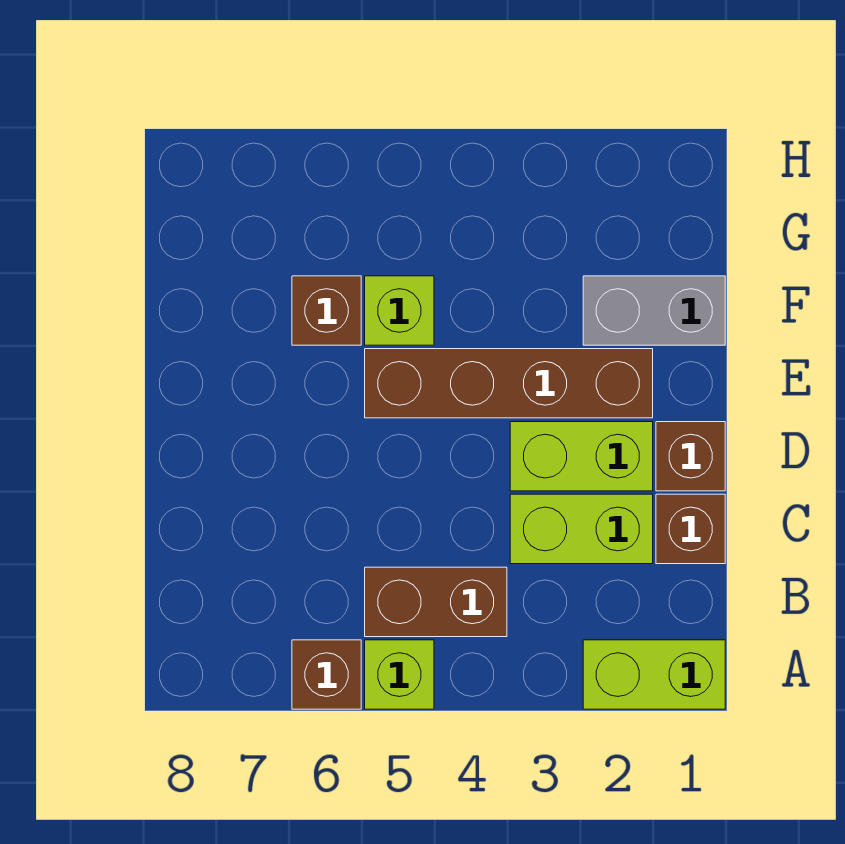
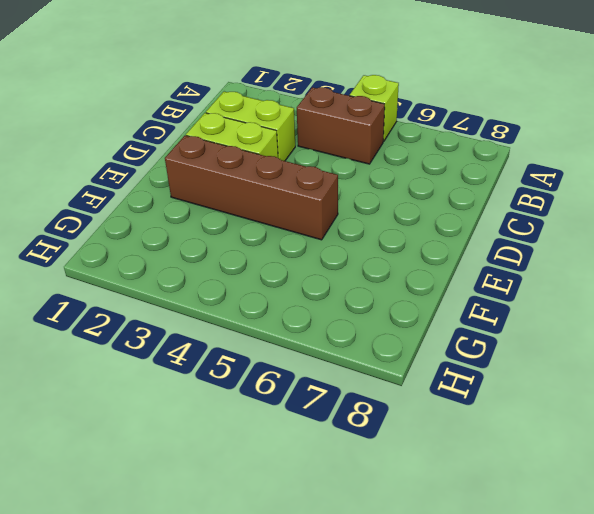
none -> lime 1x2 brick [583,640,725,709]
none -> brown 1x1 brick [292,640,361,709]
none -> brown 1x1 brick [656,494,725,564]

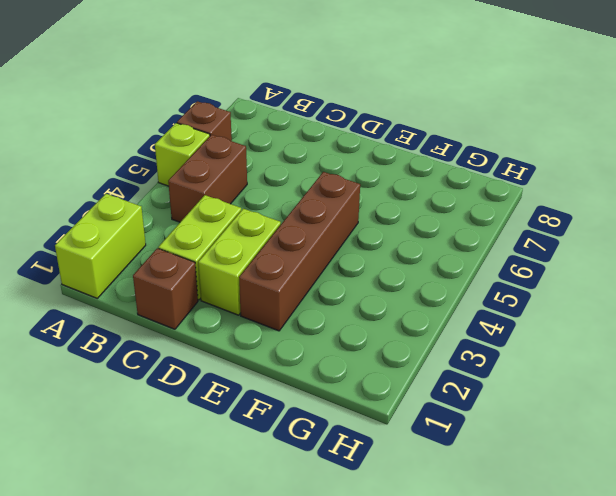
none -> brown 1x1 brick [656,422,725,491]
none -> grey 1x2 brick [583,276,725,345]
none -> lime 1x1 brick [365,276,434,345]

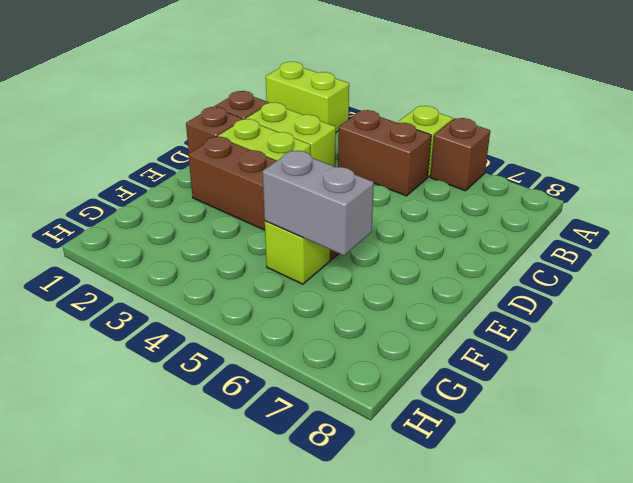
grey 1x2 brick [263,150,374,256] -> grey 1x2 brick moved to [583,276,725,345]
none -> brown 1x1 brick [292,276,361,345]

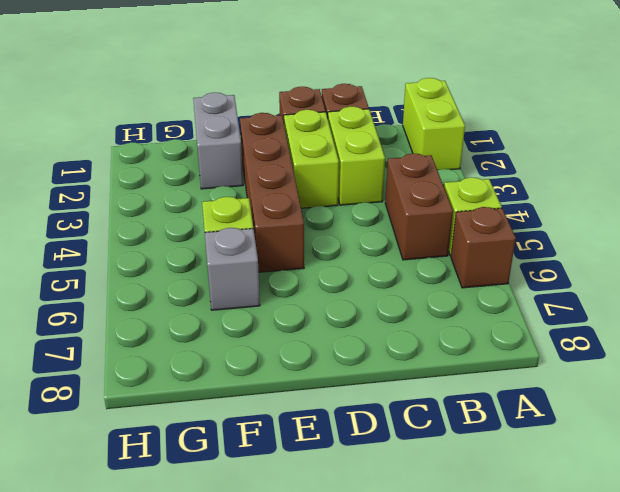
grey 1x1 brick [205,228,260,310] -> brown 1x1 brick [292,276,361,345]

